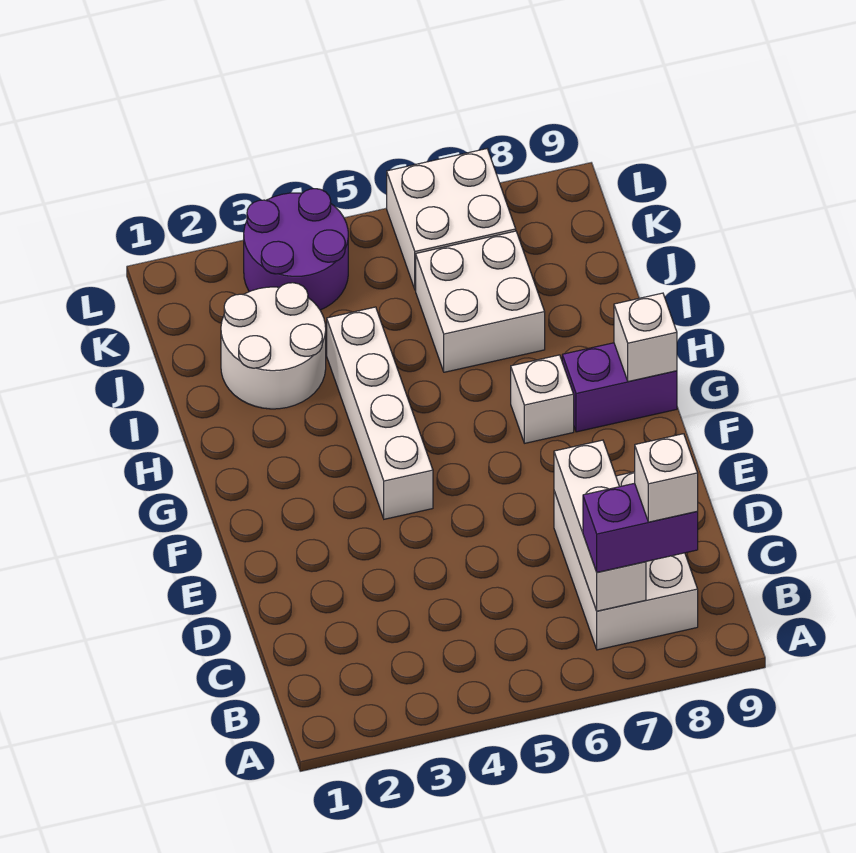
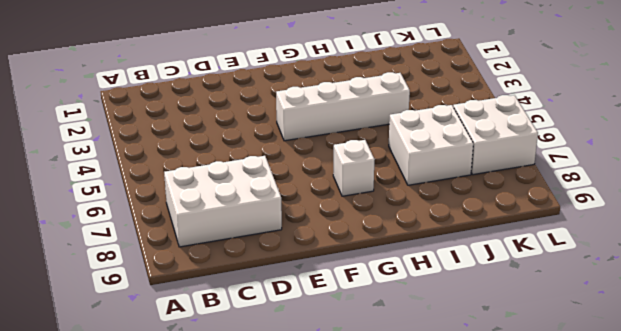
none -> purple 1x2 brick [562,343,677,432]
none -> white 2x2 round brick [221,283,326,409]
none -> purple 2x2 round brick [244,189,348,310]

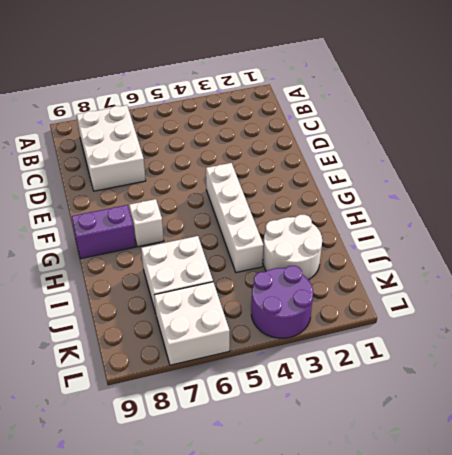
none -> white 1x3 brick [554,440,646,611]
none -> white 1x1 brick [614,293,677,382]
none -> purple 1x2 brick [583,483,698,572]

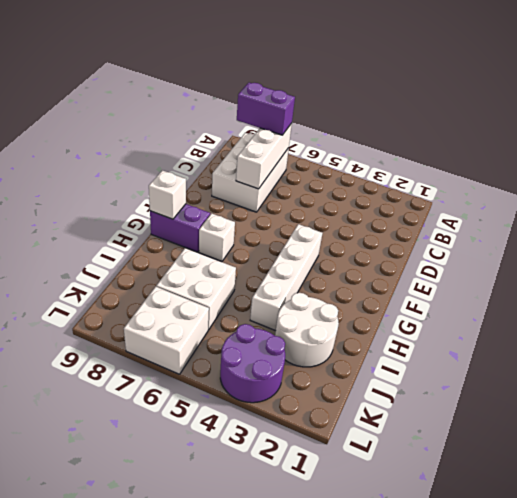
none -> white 1x1 brick [635,434,698,522]

